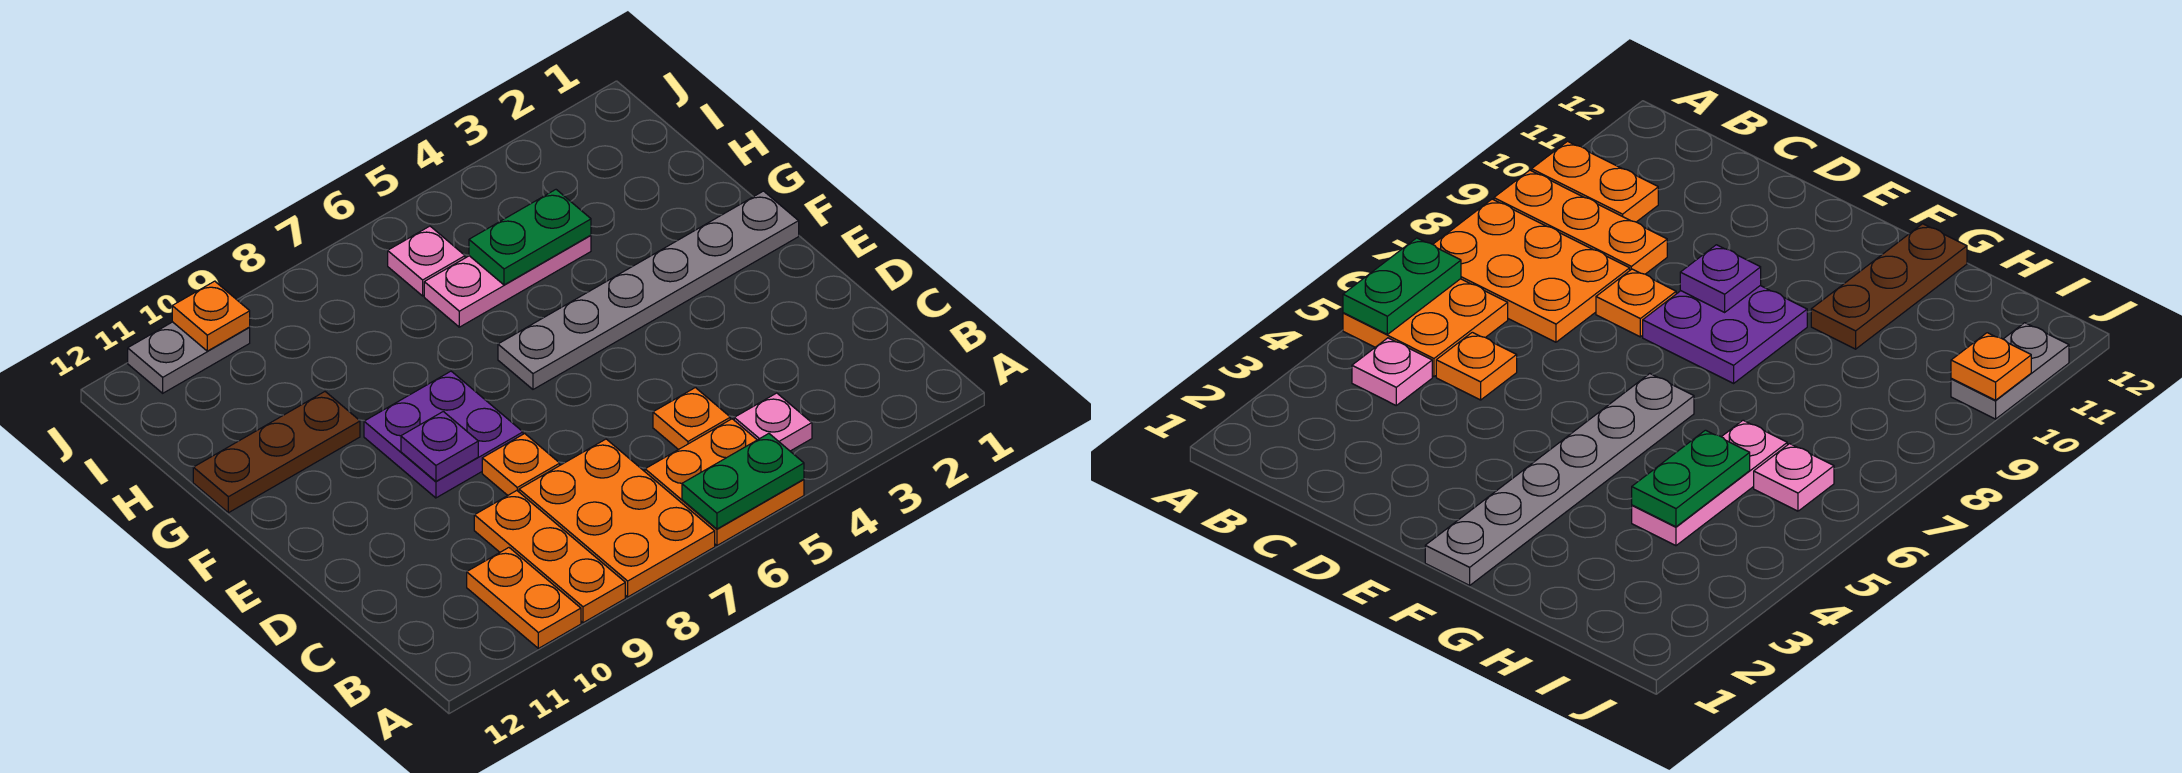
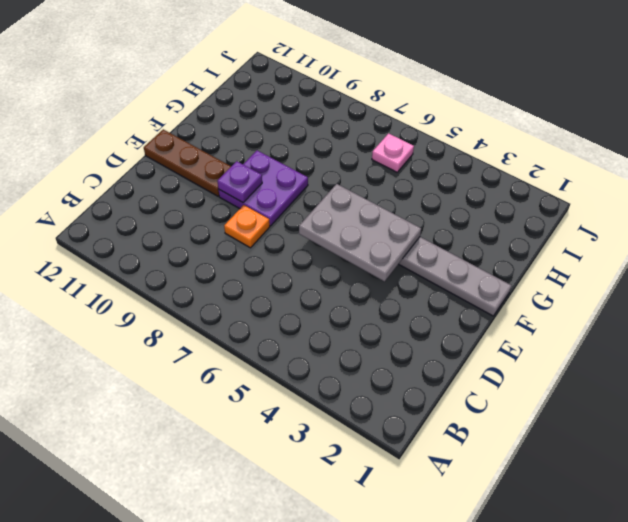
grey 2x3 plate [299,184,421,281] -> none
brown 1x3 plate [144,129,231,196] -> brown 1x3 plate moved to [193,392,360,513]
none -> orange 2x2 plate [645,419,804,545]
none -> orange 2x3 plate [519,439,715,597]
none -> orange 1x3 plate [474,491,625,623]

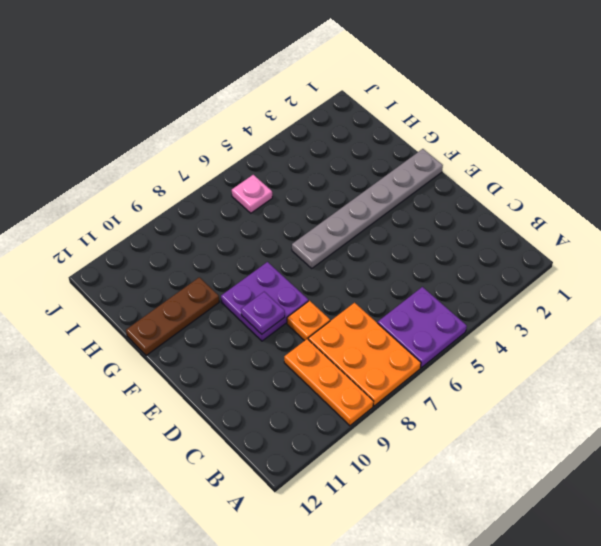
purple 2x2 plate [378,287,467,368] -> orange 2x2 plate [645,419,804,545]
none -> orange 1x2 plate [467,548,581,648]
none -> pink 1x1 plate [734,393,812,451]
none -> orange 1x1 plate [653,388,730,450]

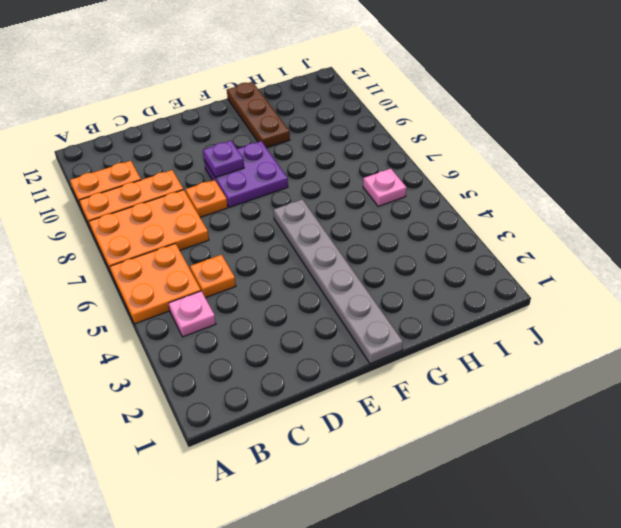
none -> pink 1x3 plate [424,235,591,327]
none -> grey 1x2 plate [128,322,250,393]
none -> green 1x2 plate [682,434,804,529]

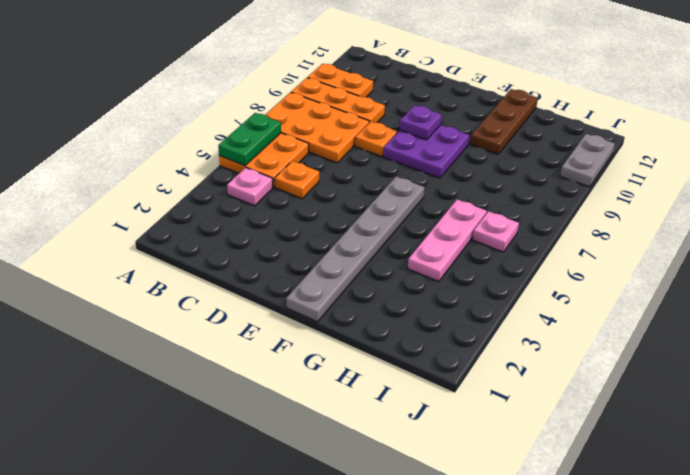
none -> green 1x2 plate [469,190,591,285]
none -> orange 1x1 plate [172,281,250,351]

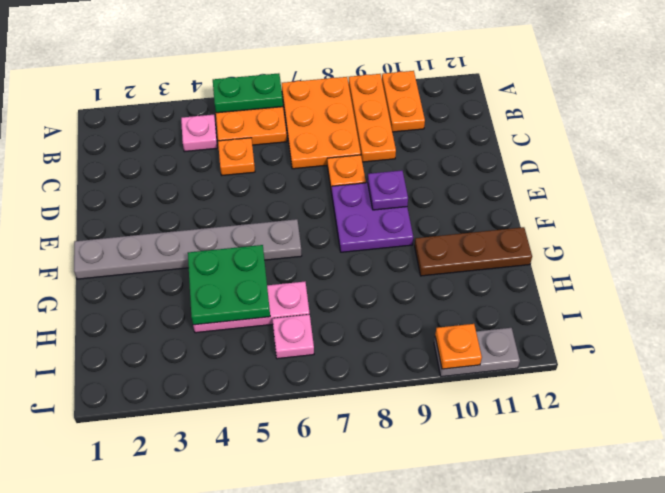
green 2x2 plate [188,245,270,325] -> green 1x2 plate [469,190,591,285]

